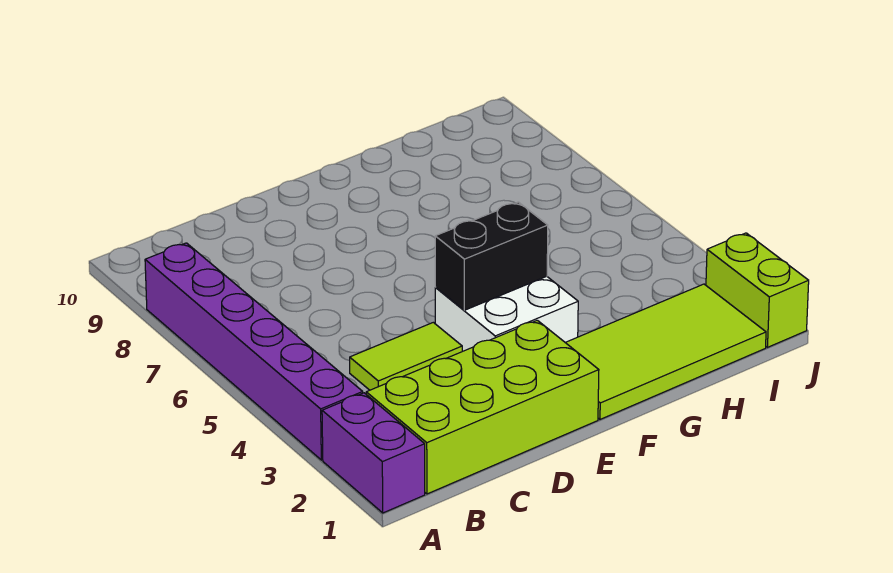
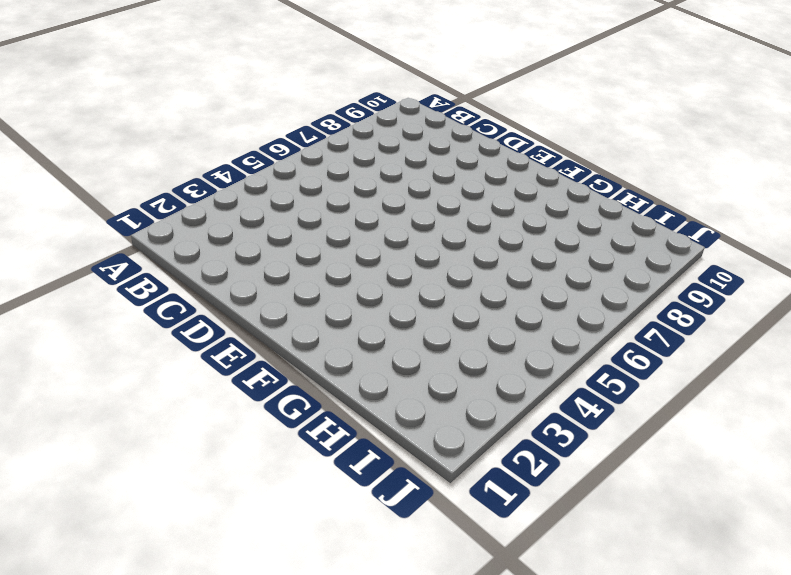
none -> purple 1x2 brick [322,393,425,513]
none -> purple 1x6 brick [145,243,363,460]

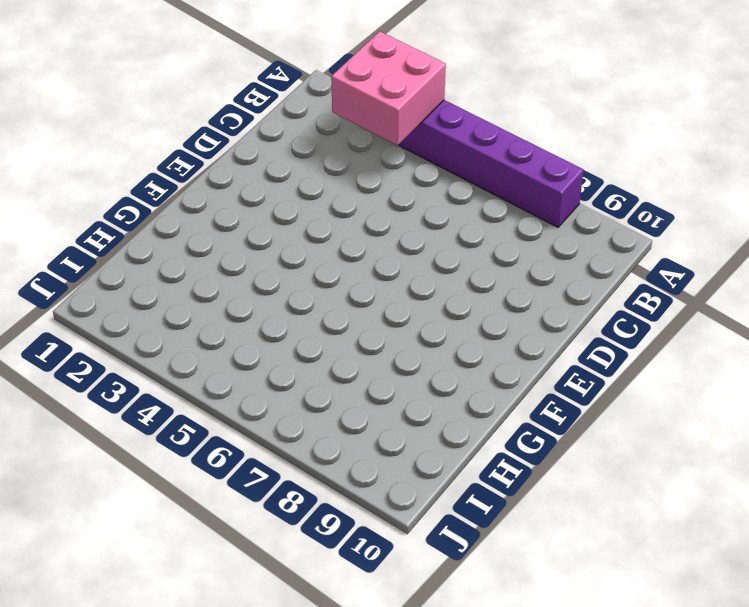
pink 2x2 brick [331,31,446,145] -> none
none -> purple 1x2 brick [322,393,425,513]
none -> lime 2x4 brick [366,320,599,494]

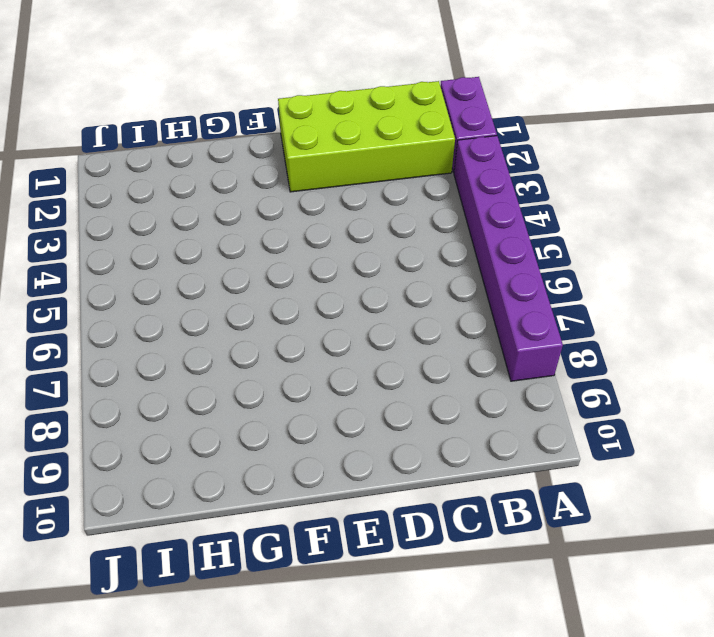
none -> lime 1x2 tile [350,322,462,390]
none -> white 2x2 brick [435,276,578,351]

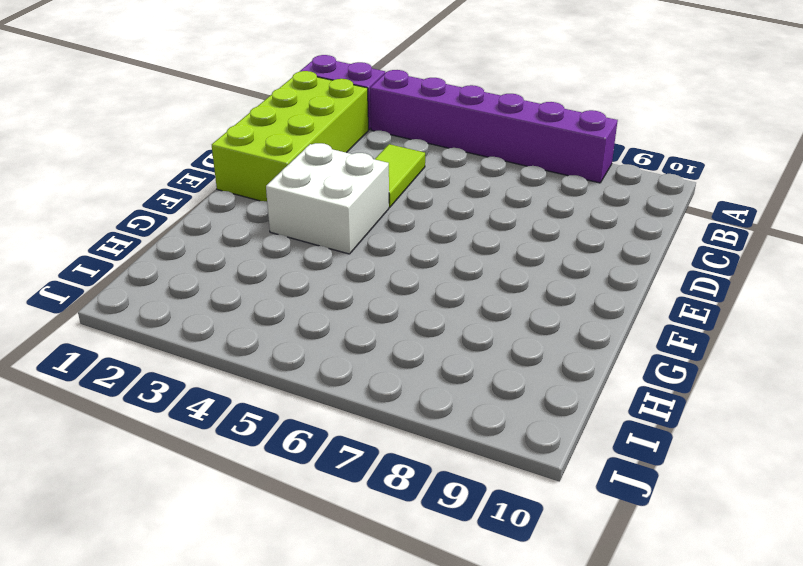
none -> lime 2x4 tile [566,284,766,419]
none -> lime 1x2 brick [706,233,809,347]

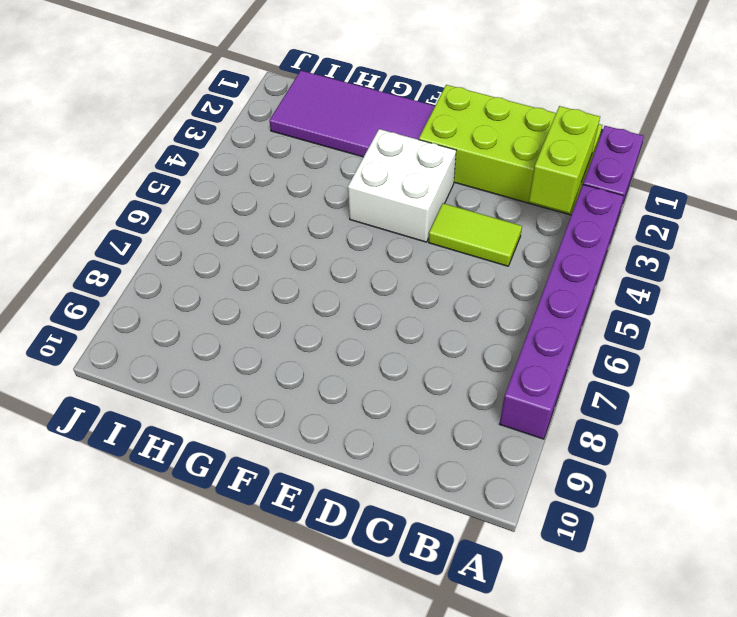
lime 1x2 brick [529,106,600,213] -> lime 1x2 brick moved to [706,233,809,347]
purple 2x4 tile [269,71,435,157] -> lime 2x4 tile [566,284,766,419]
none -> black 1x2 brick [435,202,548,310]

